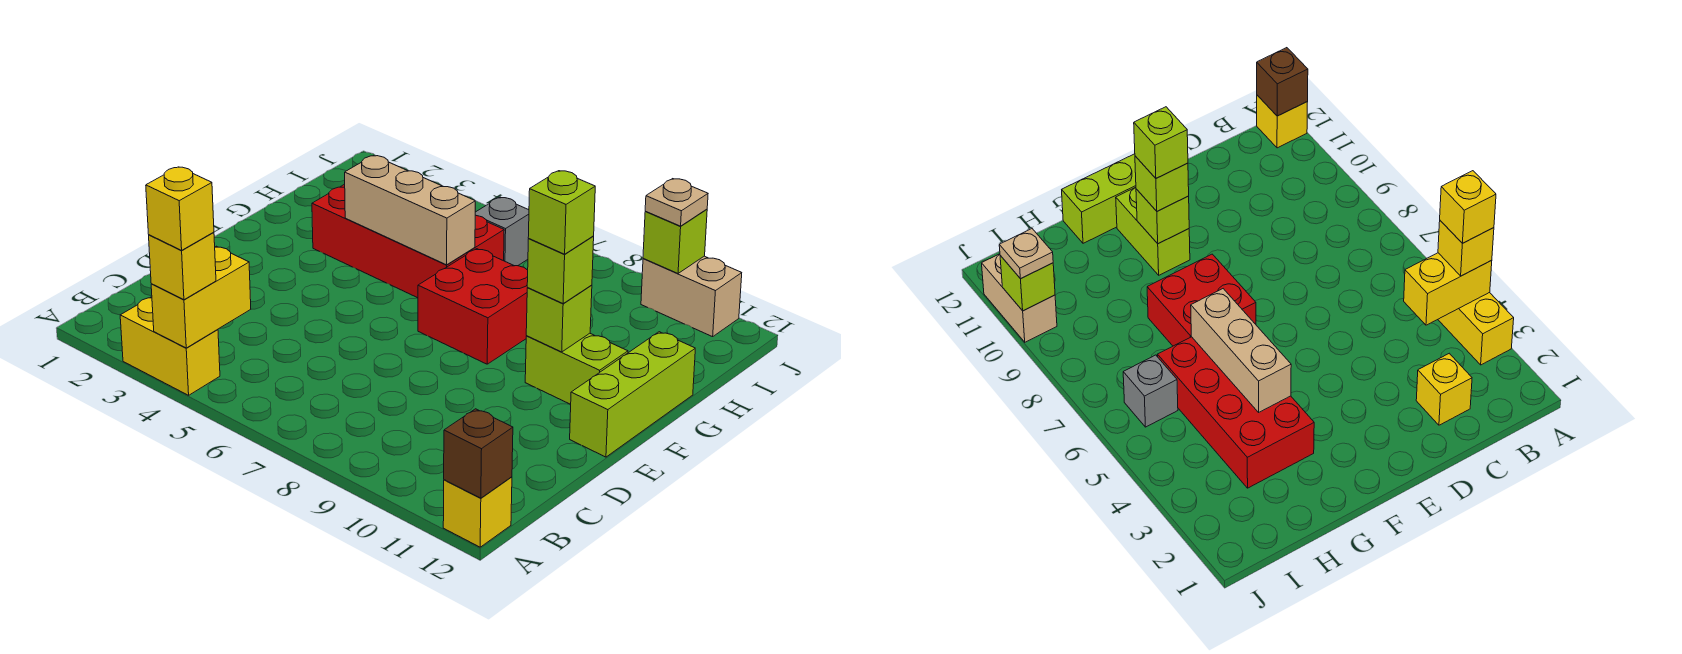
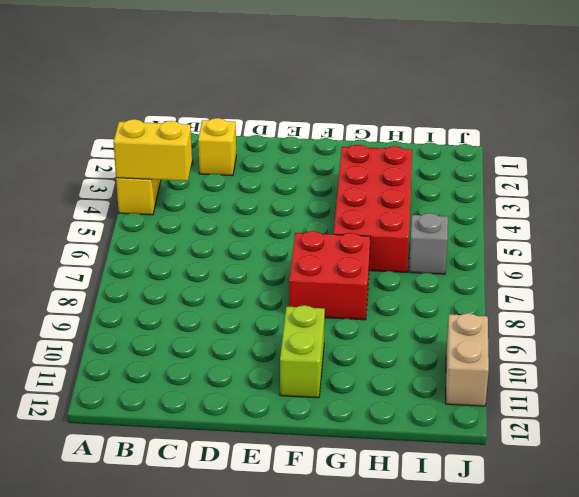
none -> yellow 1x1 brick [443,477,512,547]
none -> lime 1x3 brick [570,332,695,457]
none -> brown 1x1 brick [444,409,513,498]

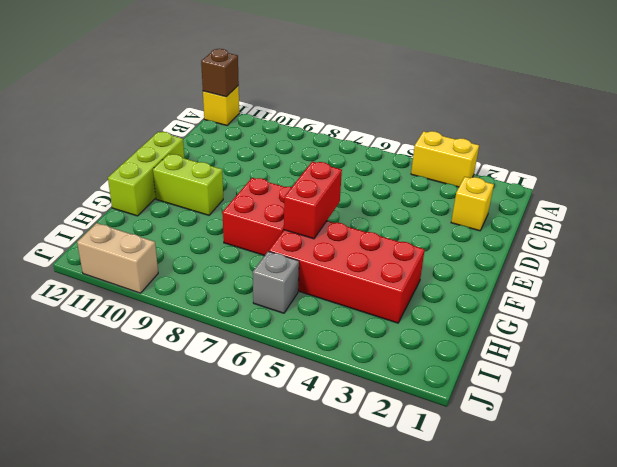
red 1x2 brick [284,161,342,239] -> tan 1x3 brick [345,156,475,265]
none -> yellow 1x2 brick [151,246,251,348]
none -> lime 1x1 brick [526,285,592,352]
none -> lime 1x1 brick [643,209,707,273]

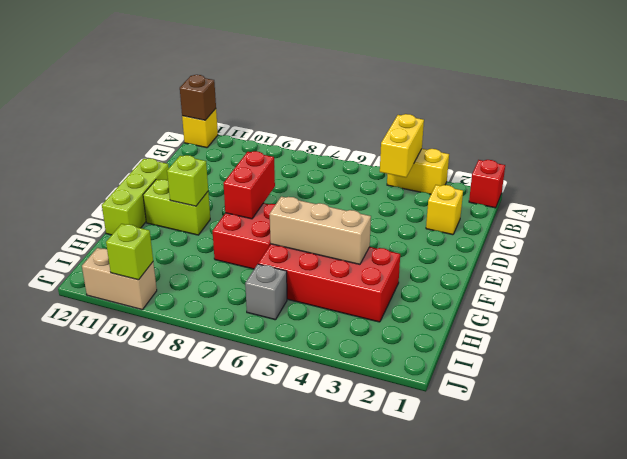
red 1x1 brick [469,160,505,208] -> none
red 1x2 brick [223,151,275,219] -> none
none -> yellow 1x1 brick [149,232,216,300]
none -> lime 1x1 brick [527,236,594,303]
none -> tan 1x1 plate [645,179,708,226]

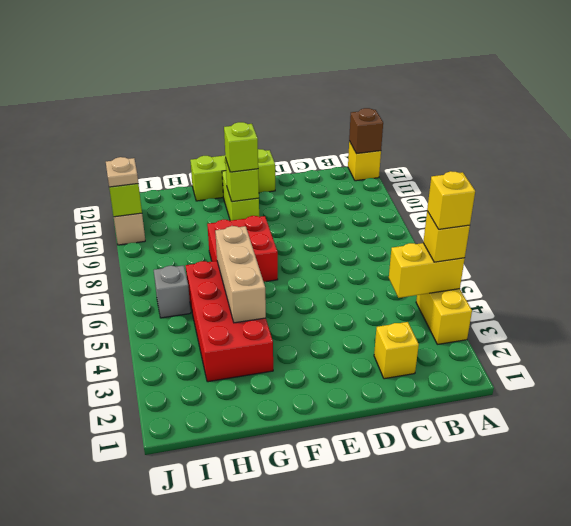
none -> lime 1x1 brick [528,171,595,254]

